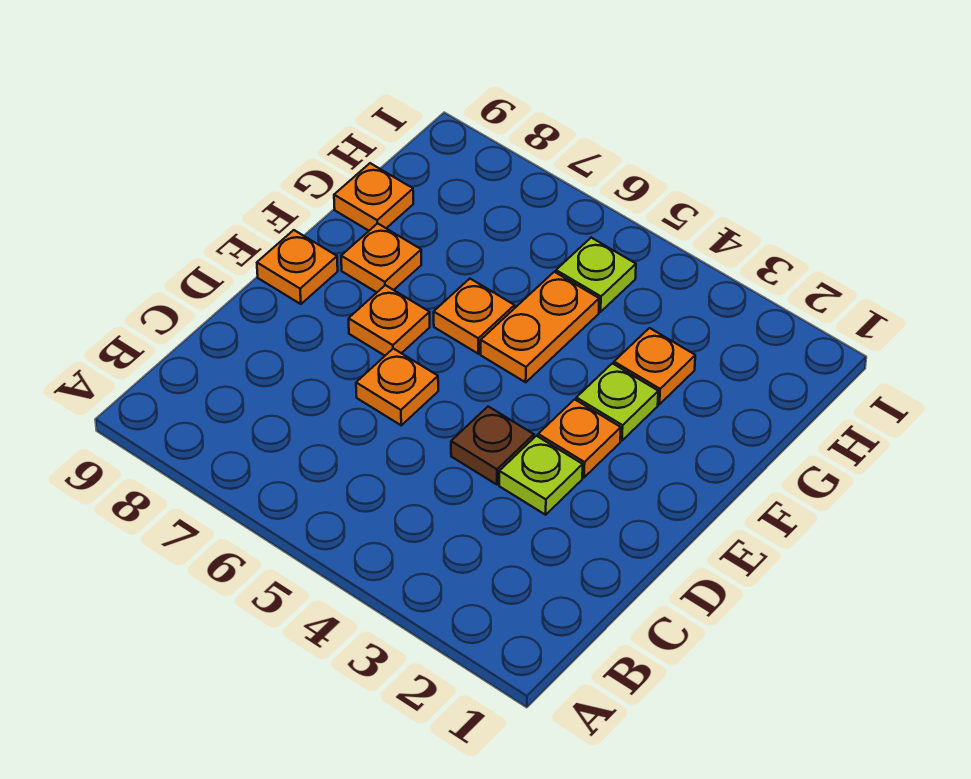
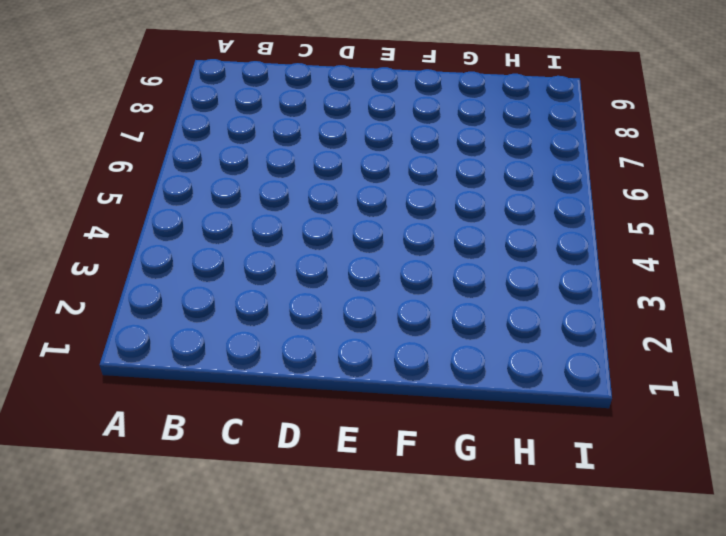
none -> lime 1x1 plate [499,436,583,515]
none -> brown 1x1 plate [451,406,534,485]
none -> orange 1x1 plate [356,349,438,425]

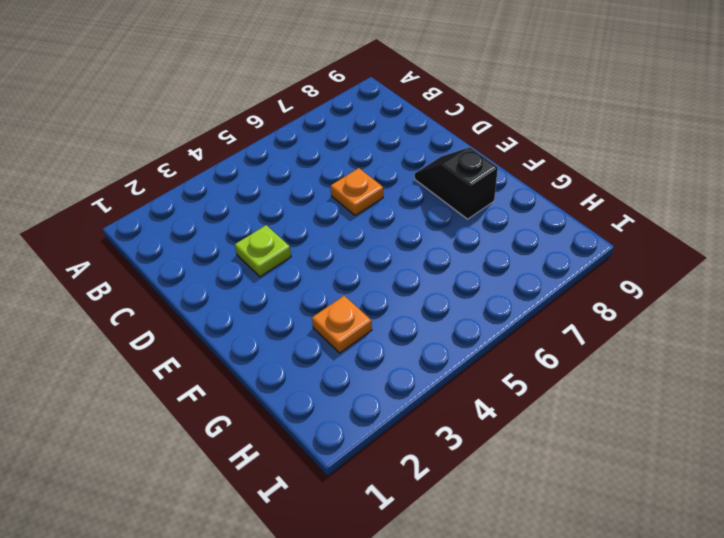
black 1x2 slope [415,147,498,219] -> orange 1x1 plate [341,223,421,292]
none -> brown 1x1 plate [451,406,534,485]
none -> orange 1x1 plate [538,399,621,477]
none -> orange 1x1 plate [349,285,430,356]

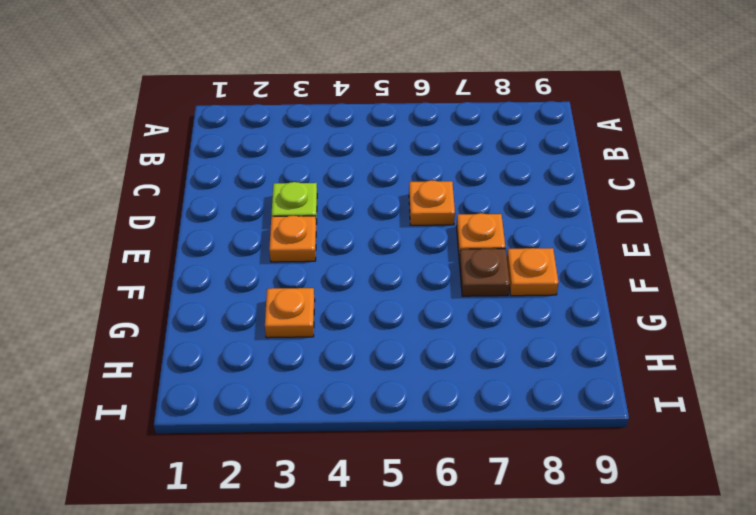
brown 1x1 plate [459,249,510,296] -> brown 1x1 plate moved to [451,406,534,485]
none -> orange 1x1 plate [257,230,338,304]
none -> lime 1x1 plate [576,363,658,441]
none -> orange 1x2 plate [481,272,599,382]

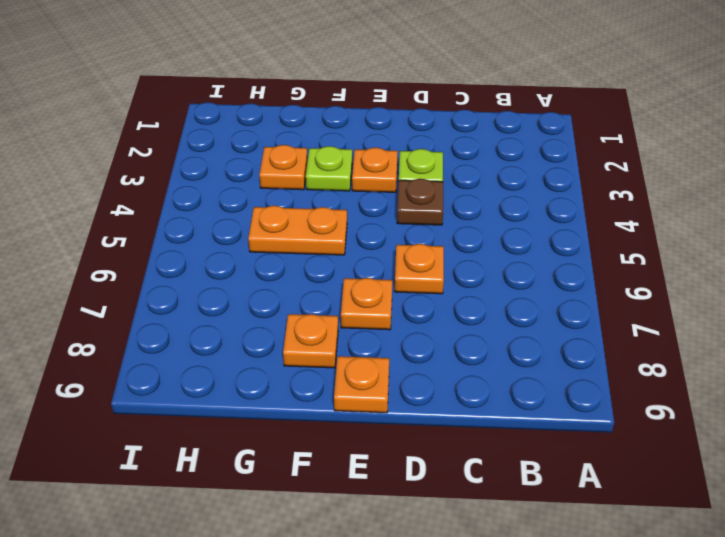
none -> orange 1x1 plate [434,279,515,354]
none -> orange 1x1 plate [334,163,413,231]
none -> lime 1x1 plate [556,238,636,312]

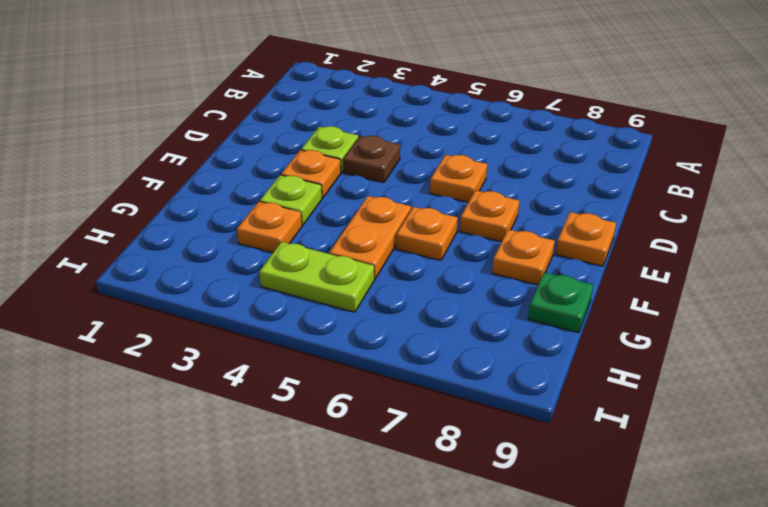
green 1x1 plate [528,272,593,333] -> orange 1x1 plate [334,163,413,231]
lime 1x2 plate [259,242,374,312] -> lime 1x1 plate [556,238,636,312]

